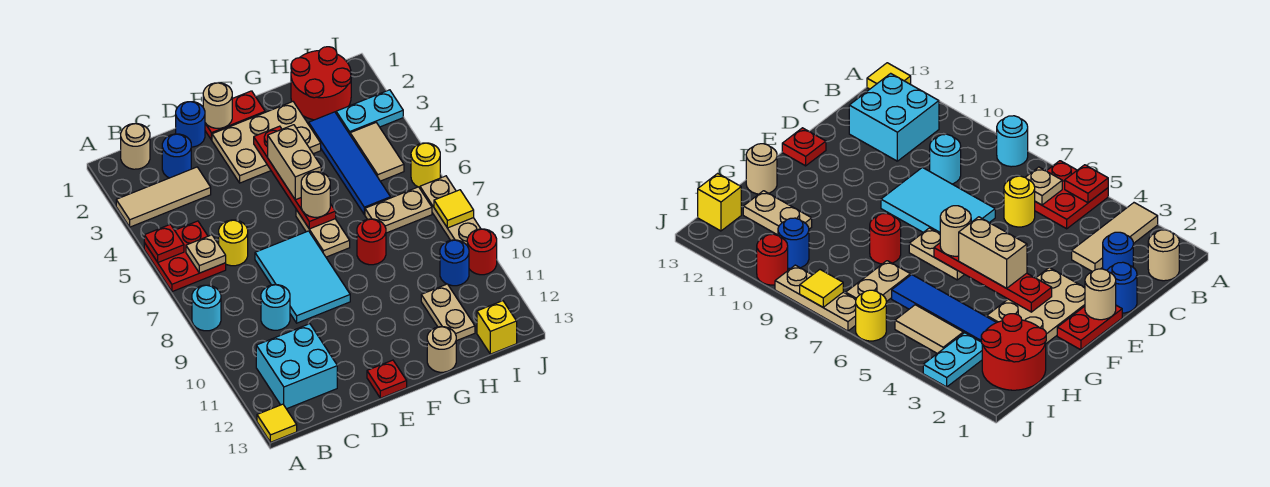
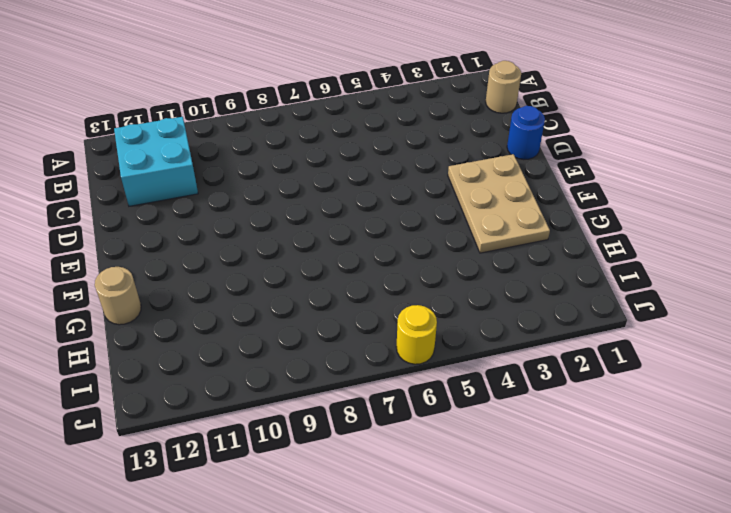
none -> tan 1x3 tile [116,167,211,227]
none -> red 2x2 plate [144,221,226,292]
none -> cyan 1x1 round brick [192,285,221,331]
none -> yellow 1x1 tile [257,404,297,442]

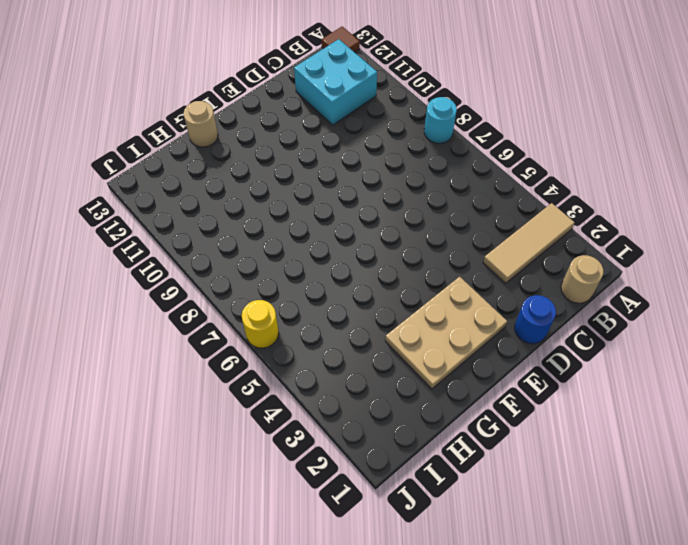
brown 1x1 tile [322,27,360,52] -> yellow 1x1 tile [257,404,297,442]
none -> red 2x2 plate [144,221,226,292]
none -> blue 1x1 round brick [162,134,191,178]
none -> yellow 1x1 round brick [219,220,248,266]
none -> cyan 1x1 round brick [261,285,290,330]

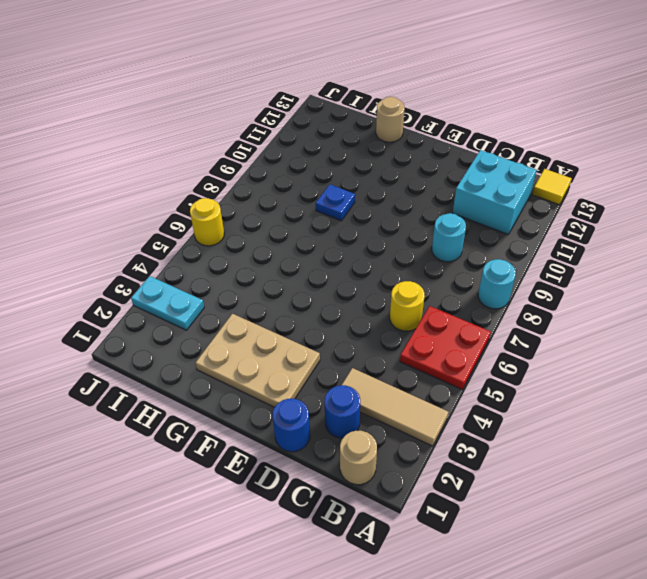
blue 1x1 plate [316,184,355,221] -> none
none -> cyan 2x3 tile [255,231,350,323]
none -> red 1x2 plate [205,91,265,140]
none -> red 1x1 plate [367,360,407,398]
none -> tan 1x2 plate [296,210,350,257]

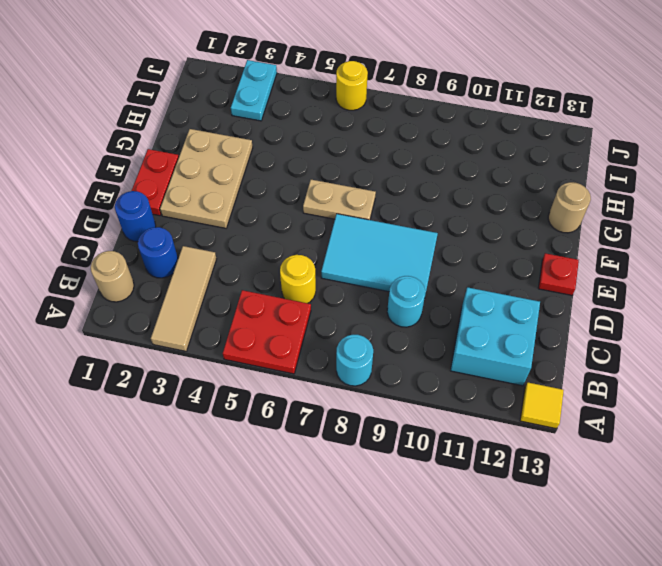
none -> red 1x1 round brick [357,219,386,265]
none -> red 2x2 round brick [291,47,351,120]
none -> blue 1x4 tile [309,112,390,215]
none -> tan 1x2 plate [365,187,432,233]

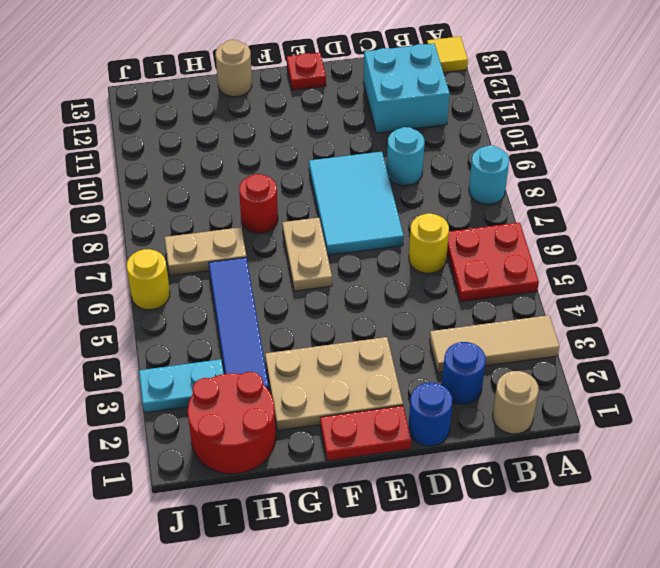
none -> tan 1x2 plate [421,284,475,341]
none -> tan 1x2 tile [350,123,404,181]
none -> blue 1x1 round brick [440,240,469,286]
none -> yellow 1x1 brick [477,301,517,354]

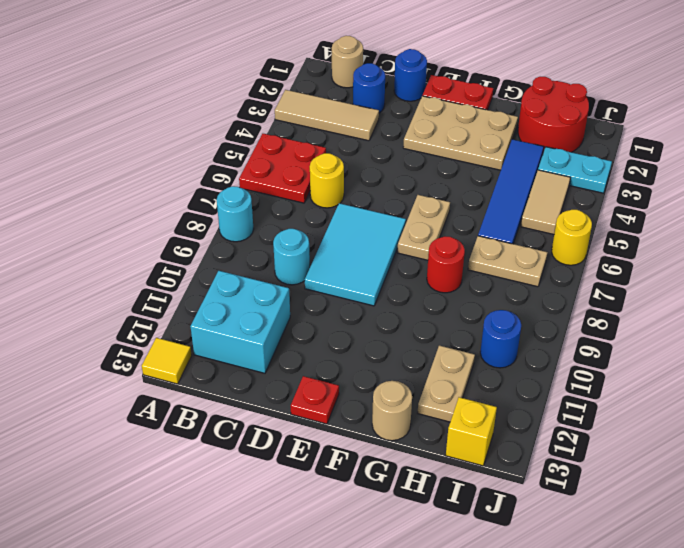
none -> tan 1x3 plate [420,176,481,245]
none -> red 1x1 round brick [467,229,497,275]
none -> red 1x1 plate [144,224,184,262]
none -> tan 1x1 plate [186,235,226,273]

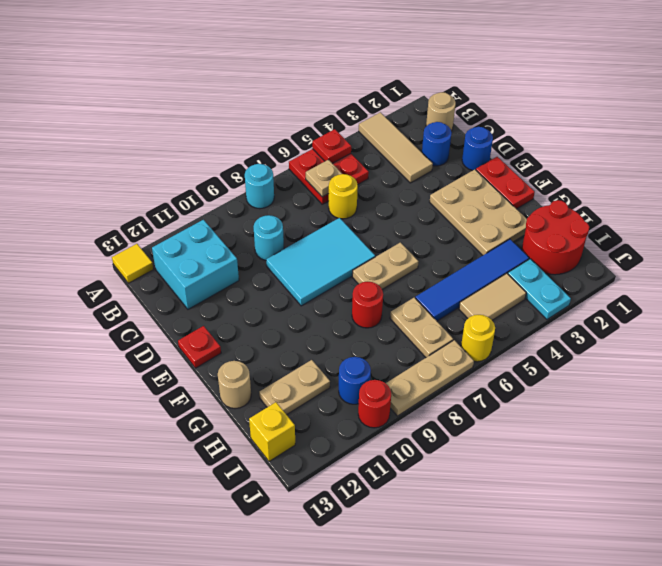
none -> tan 1x1 round brick [203,83,232,128]
none -> red 1x4 plate [254,126,336,229]
none -> yellow 1x1 tile [434,190,474,228]
none -> tan 1x2 brick [268,125,321,200]

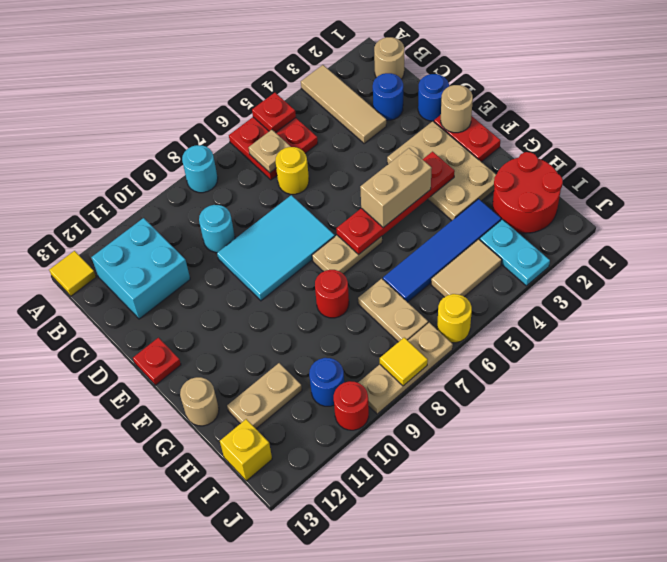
none -> tan 1x1 round brick [301,172,330,217]

